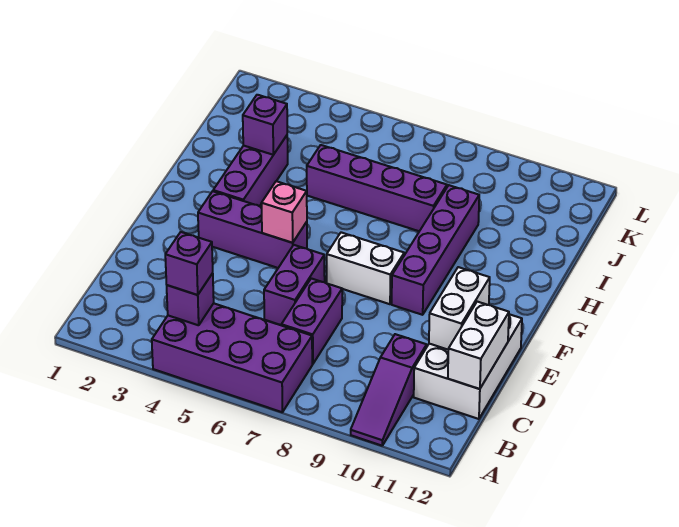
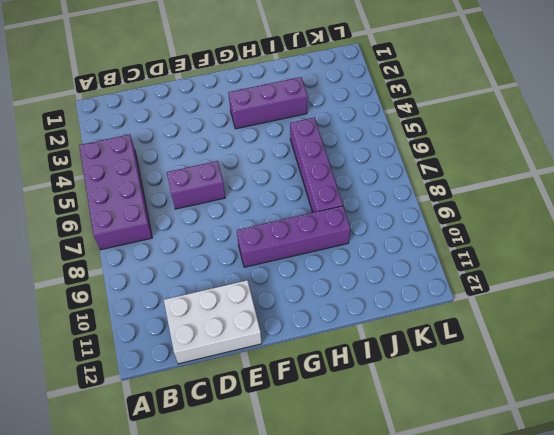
none -> purple 1x3 slope [351,334,427,446]
none -> purple 1x2 brick [281,278,342,364]
none -> purple 1x3 brick [198,191,307,268]

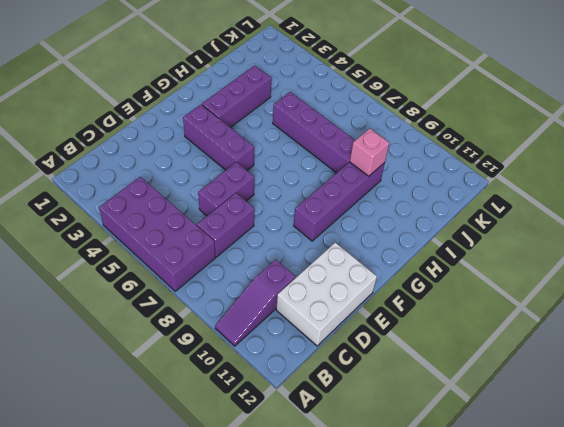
pink 1x1 brick [350,129,389,176] -> pink 1x1 brick moved to [262,181,307,243]
none -> white 1x2 brick [327,232,404,304]
none -> purple 1x1 brick [167,273,214,325]
none -> white 1x2 brick [448,302,509,389]

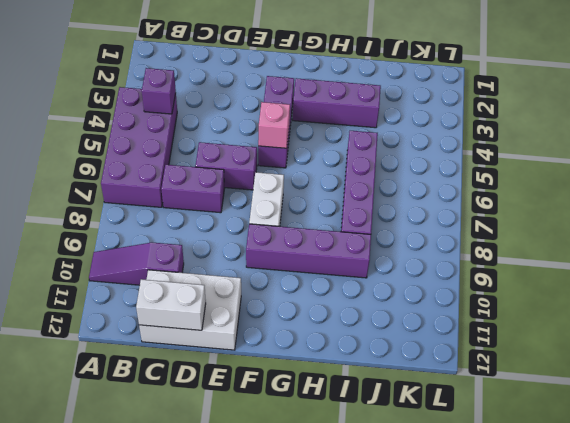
none -> white 1x2 brick [429,267,490,350]
none -> purple 1x1 brick [243,95,287,155]
none -> purple 1x1 brick [165,232,213,295]

